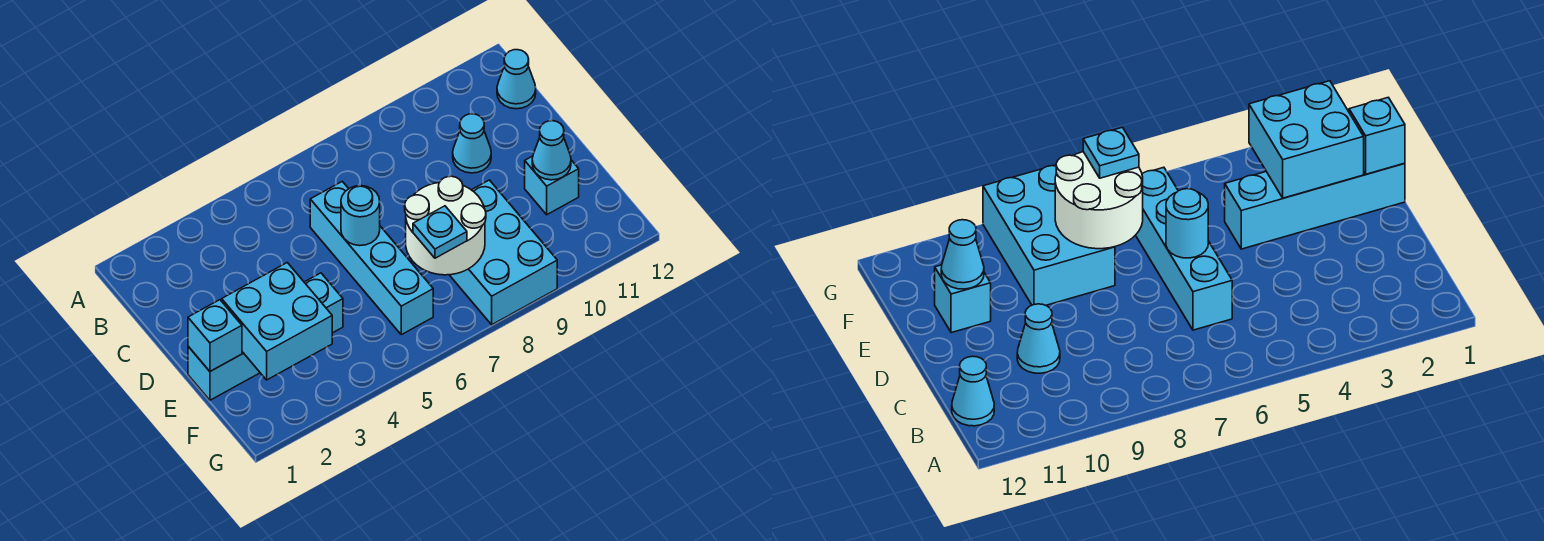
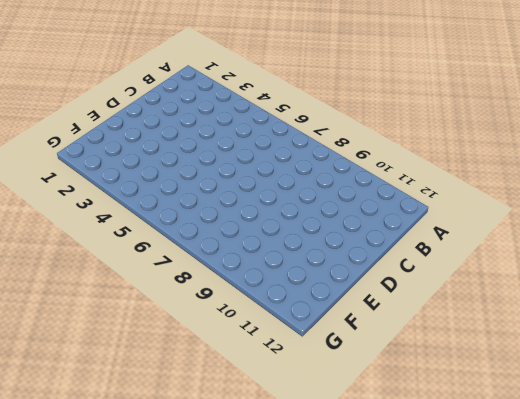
none -> cyan 1x1 cone [497,50,536,109]
none -> cyan 1x4 brick [310,181,433,335]
none -> cyan 1x1 cone [453,114,491,173]

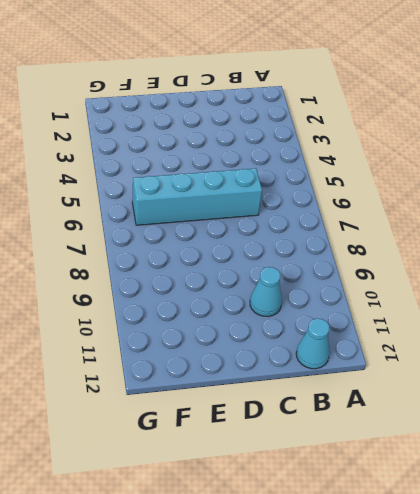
none -> cyan 1x4 brick [188,273,343,400]
none -> cyan 2x3 brick [450,180,557,325]
none -> cyan 1x1 brick [525,156,579,215]

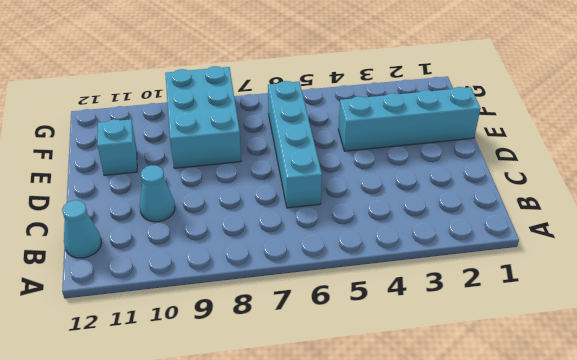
none -> cyan 1x1 round brick [341,186,380,246]
none -> cyan 1x1 brick [188,300,242,371]
none -> cyan 2x2 brick [222,263,332,380]

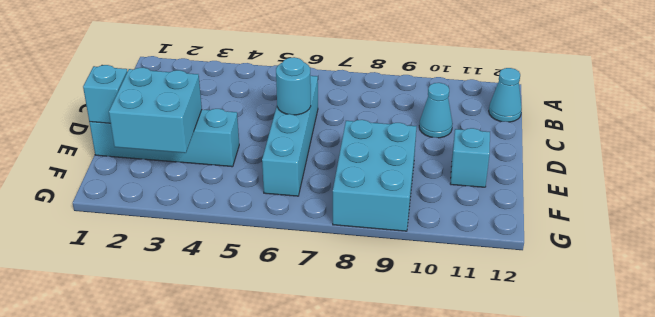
none -> white 2x2 round brick [405,176,486,275]
none -> cyan 1x1 cone [532,121,571,180]
none -> cyan 1x1 plate [413,206,467,258]

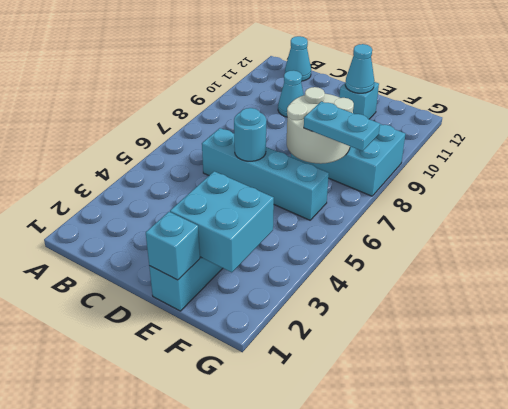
cyan 1x2 plate [304,101,380,151] -> cyan 1x1 plate [413,206,467,258]

